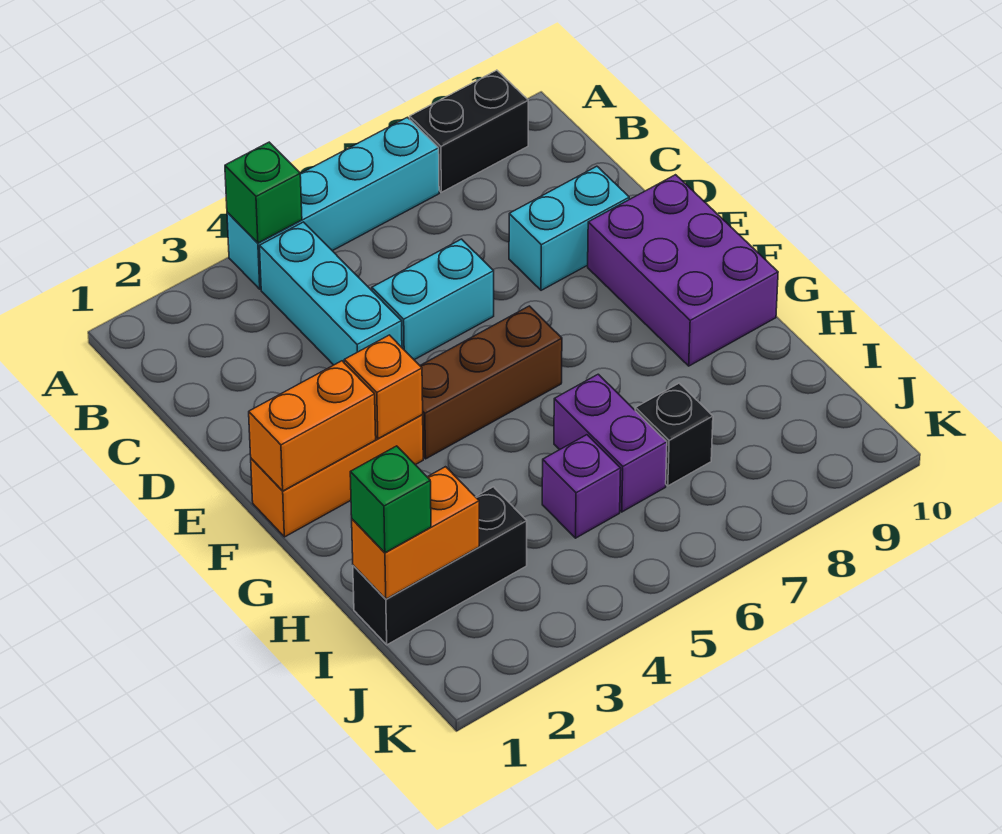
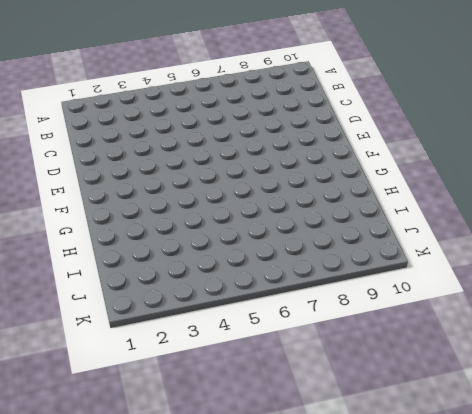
none -> cyan 1x4 brick [227,117,439,289]
none -> black 1x2 brick [410,70,528,192]
none -> cyan 1x3 brick [260,222,402,365]

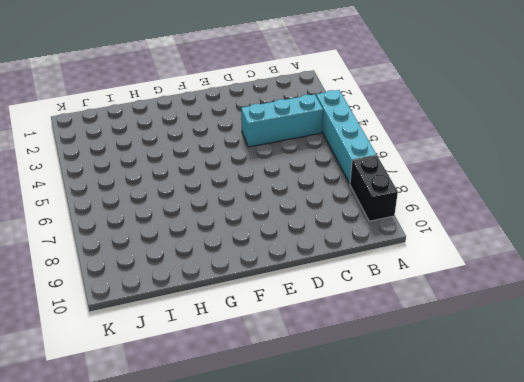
none -> cyan 1x2 brick [372,239,494,360]
none -> cyan 1x2 brick [509,166,629,290]
none -> purple 2x3 brick [588,175,778,366]

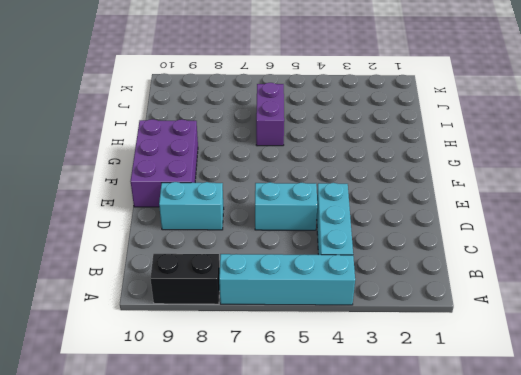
none -> orange 1x3 brick [251,415,423,537]
none -> brown 1x3 brick [420,306,562,459]
none -> black 1x3 brick [353,487,527,645]

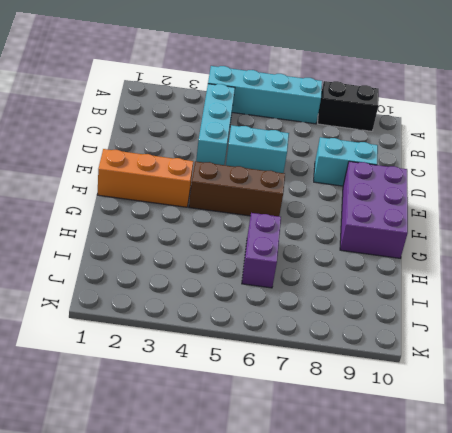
none -> black 1x3 brick [353,487,527,645]
none -> purple 1x1 brick [542,435,621,538]
none -> black 1x1 brick [635,383,713,486]

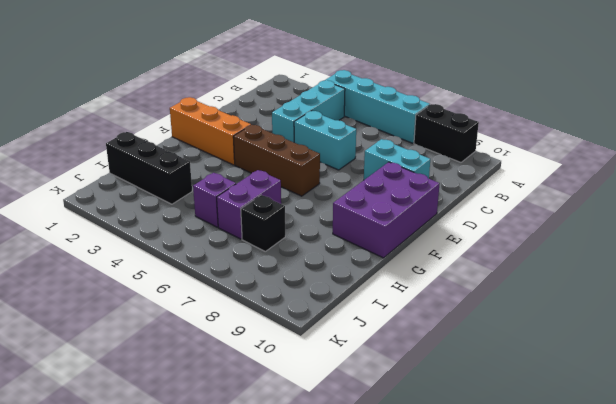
none -> green 1x1 brick [225,142,302,243]
none -> orange 1x2 brick [249,361,376,491]
none -> orange 1x1 brick [344,335,423,439]

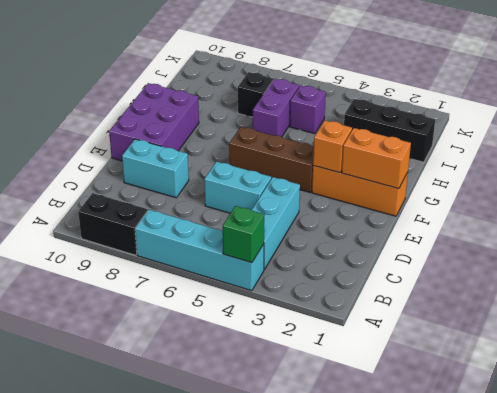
none -> orange 1x2 brick [352,467,479,599]
none -> green 1x1 brick [350,446,431,553]

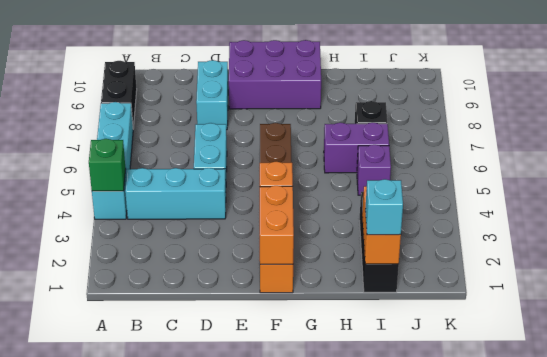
cyan 1x1 brick [365,179,403,235] -> green 1x1 brick [350,446,431,553]

